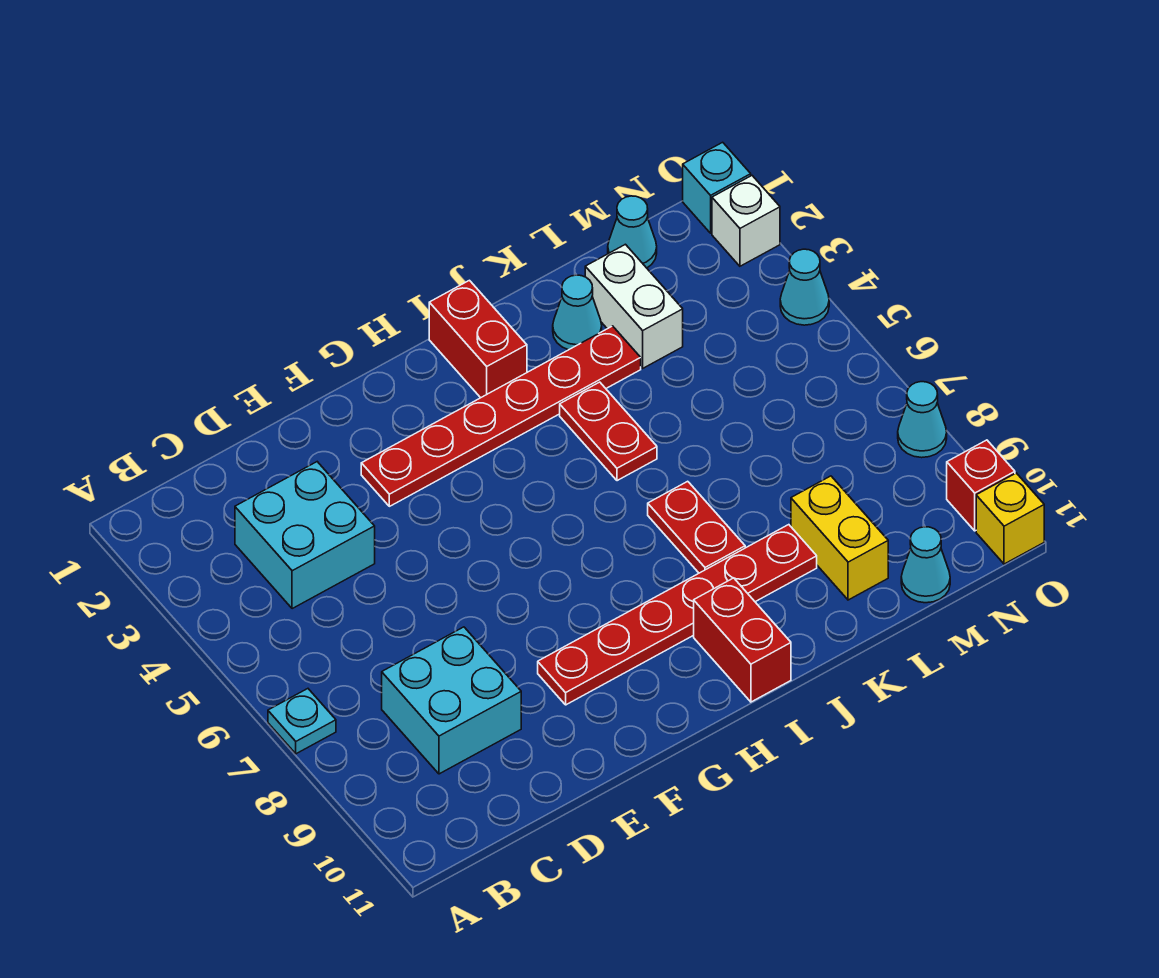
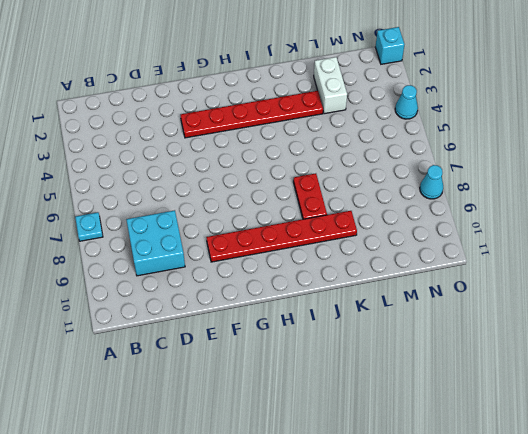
none -> cyan 2x2 brick [235,462,375,609]
none -> red 1x2 brick [429,280,527,398]
none -> red 1x2 brick [694,578,791,702]

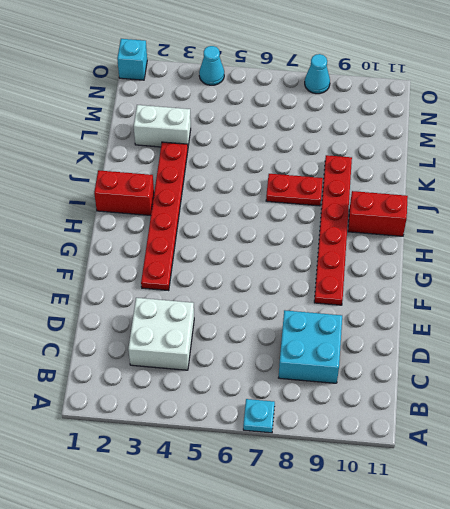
white 2x2 brick [128,298,194,370] -> cyan 2x2 brick [235,462,375,609]
none -> red 1x2 plate [560,382,657,481]
none -> cyan 1x1 cone [553,275,602,350]
none -> yellow 1x2 brick [791,476,888,600]

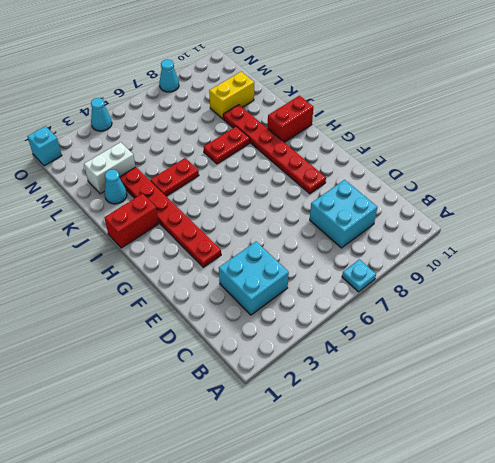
none -> cyan 1x1 cone [608,196,657,268]
none -> cyan 1x1 cone [901,527,950,603]
none -> white 1x1 brick [712,176,780,266]

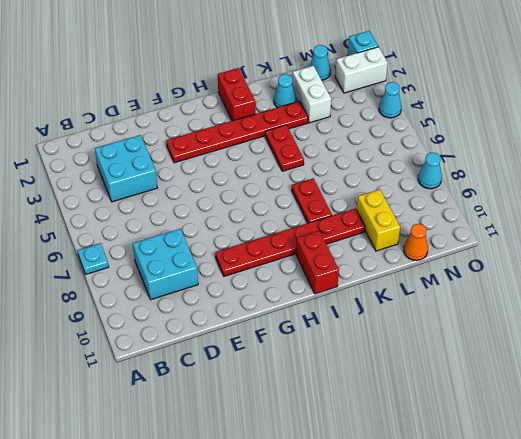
orange 1x1 cone [404,224,428,260] -> cyan 1x1 cone [901,527,950,603]
white 1x2 brick [335,47,388,93] -> white 1x1 brick [712,176,780,266]
none -> red 1x1 brick [947,440,1015,531]
none -> yellow 1x1 brick [976,473,1044,564]

